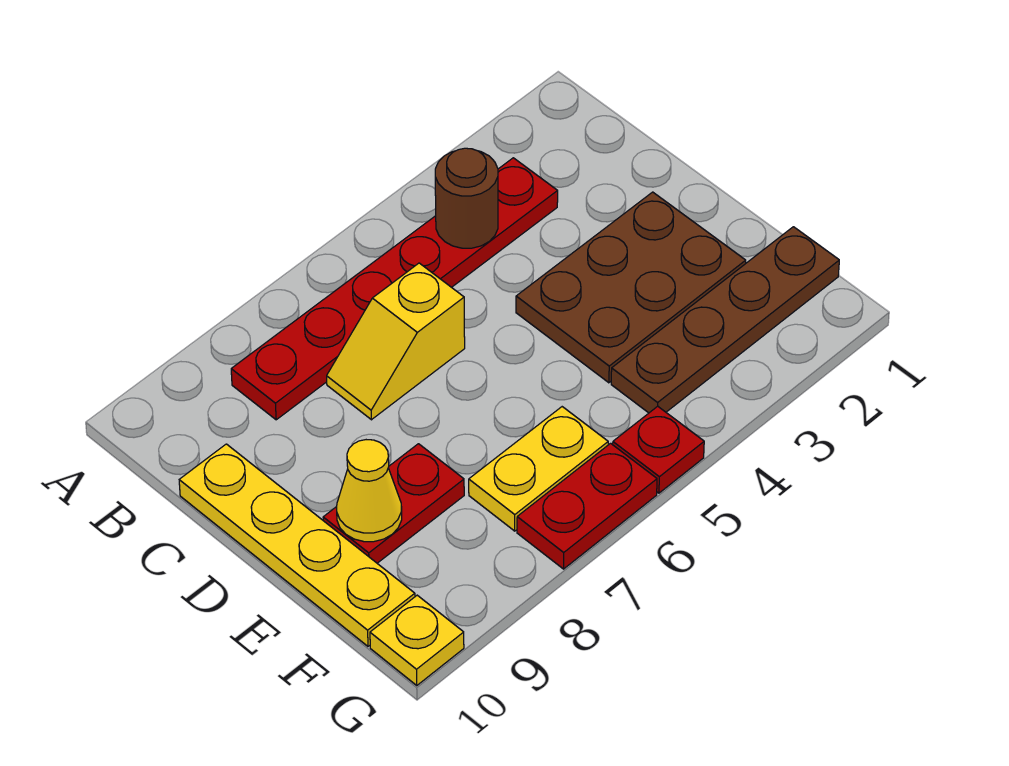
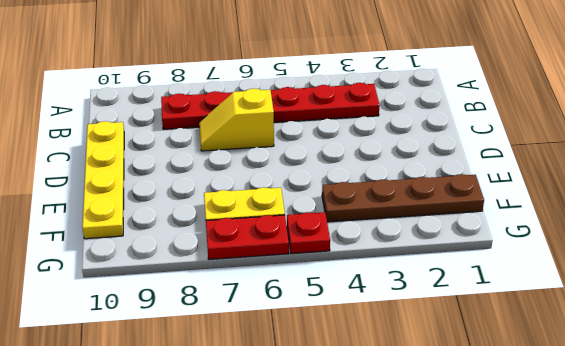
none -> brown 2x3 plate [516,192,746,383]
none -> red 1x2 plate [323,444,464,563]
none -> yellow 1x1 plate [370,595,464,685]

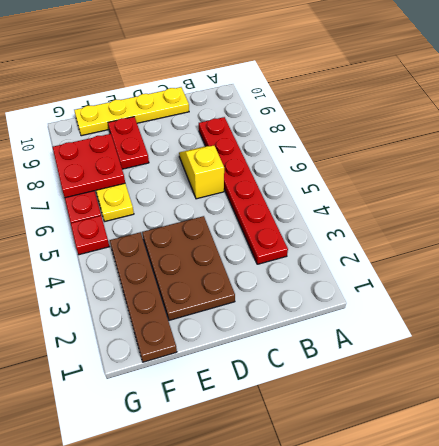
red 2x2 plate [53,134,125,198] -> none
none -> yellow 1x1 plate [370,595,464,685]
none -> brown 1x1 round brick [435,148,498,248]
none -> yellow 1x1 cone [337,440,402,542]

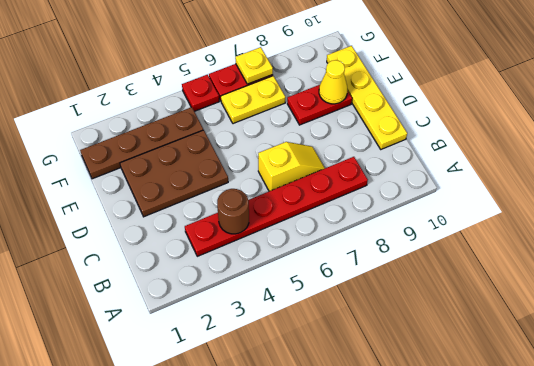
yellow 1x1 plate [235,47,273,84] -> yellow 1x1 plate moved to [370,595,464,685]

